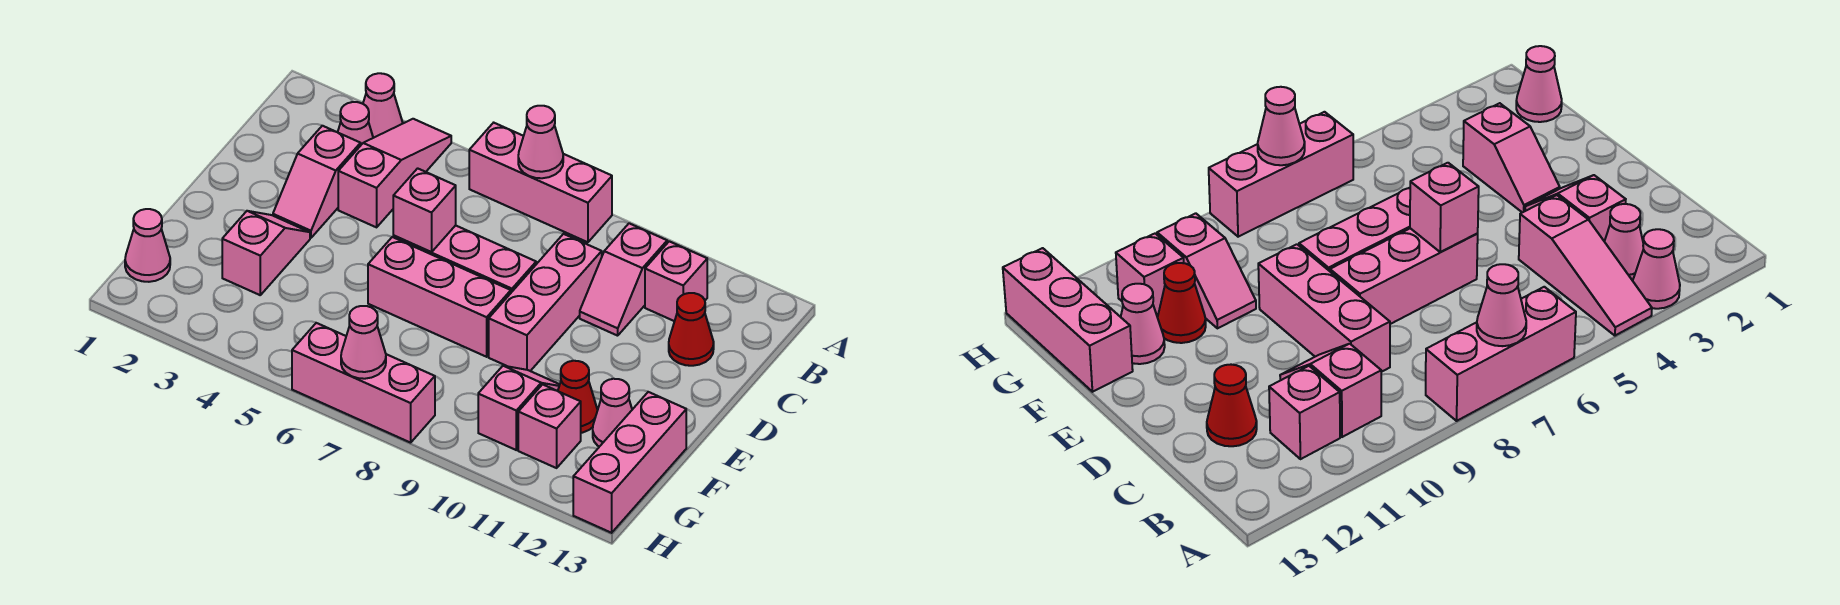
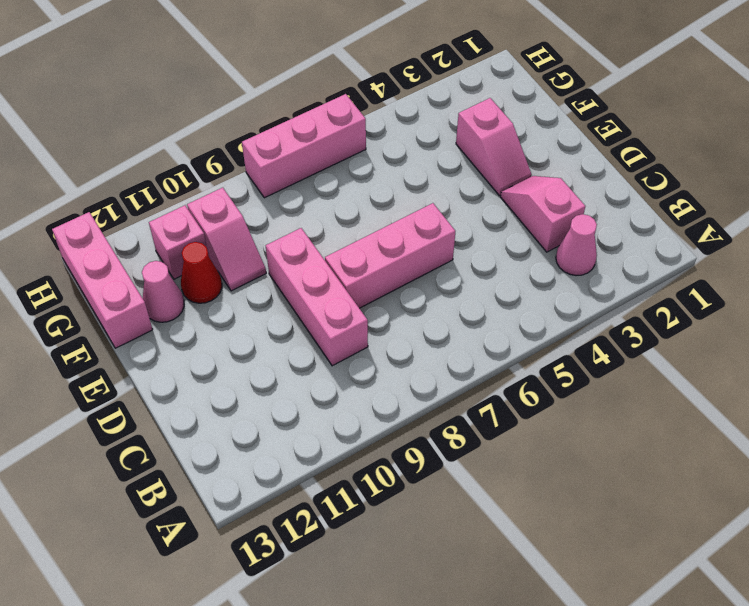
none -> pink 1x1 cone [363,73,403,138]
none -> pink 1x3 slope [338,119,451,227]
none -> pink 1x3 brick [469,123,612,242]

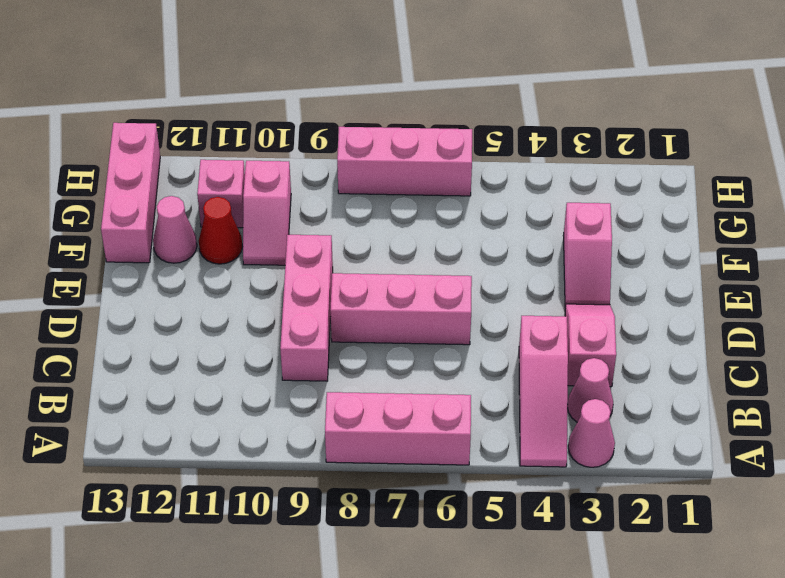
none -> pink 1x2 slope [580,223,667,336]
none -> pink 1x1 brick [645,241,707,321]
none -> red 1x1 cone [669,293,714,366]

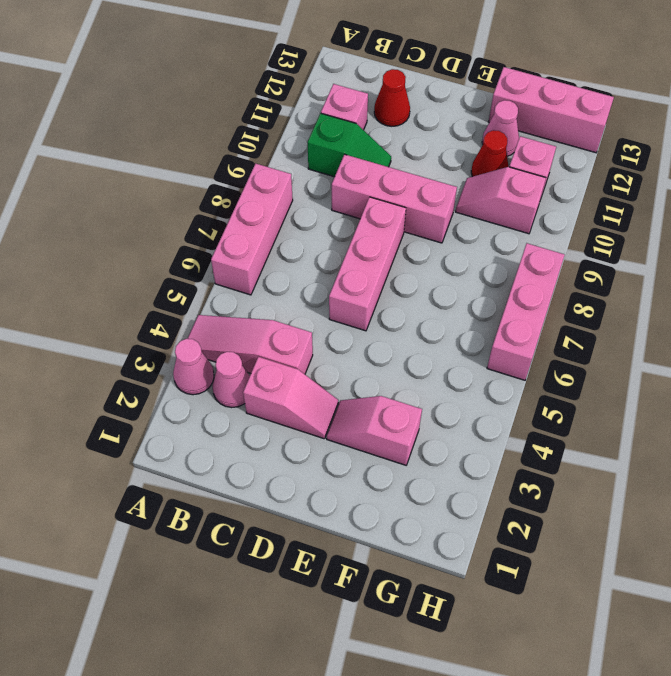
green 1x2 slope [307,113,391,177] -> pink 1x2 slope [580,223,667,336]
none -> pink 1x3 brick [368,237,511,357]
none -> pink 1x1 cone [125,209,170,282]
none -> pink 1x1 cone [518,106,563,178]

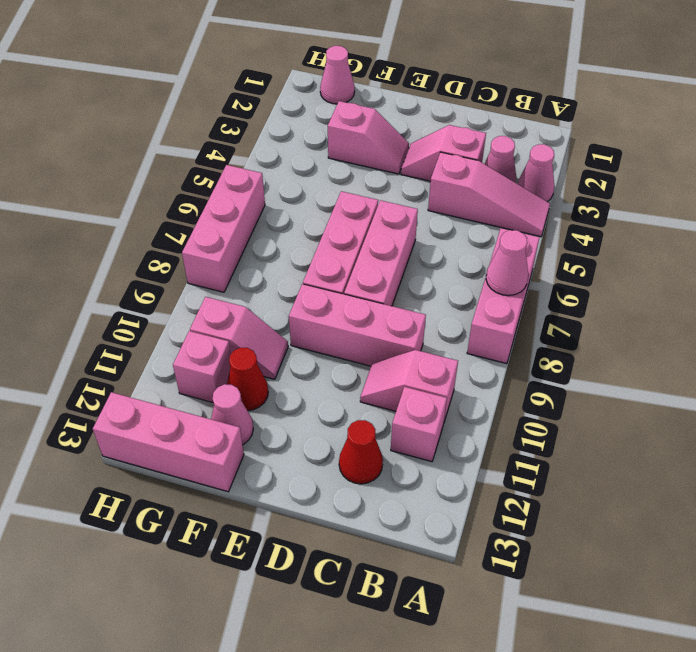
none -> pink 1x1 brick [393,168,456,252]
none -> pink 1x1 cone [341,306,386,379]

